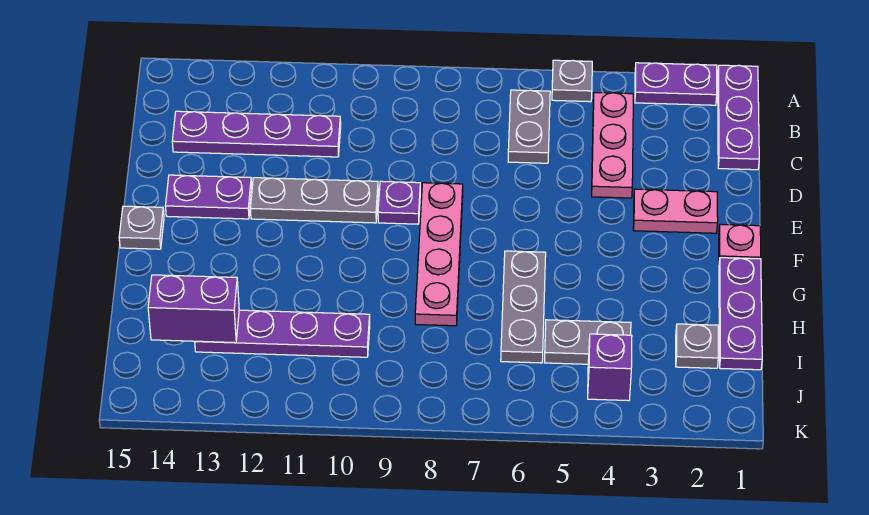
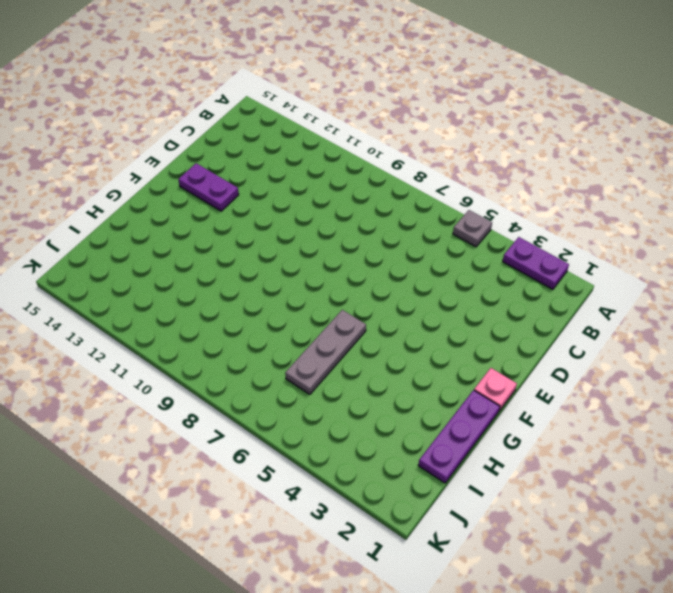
none -> purple 1x3 plate [718,65,759,170]
none -> pink 1x3 plate [592,93,633,198]
none -> grey 1x2 plate [508,90,550,163]

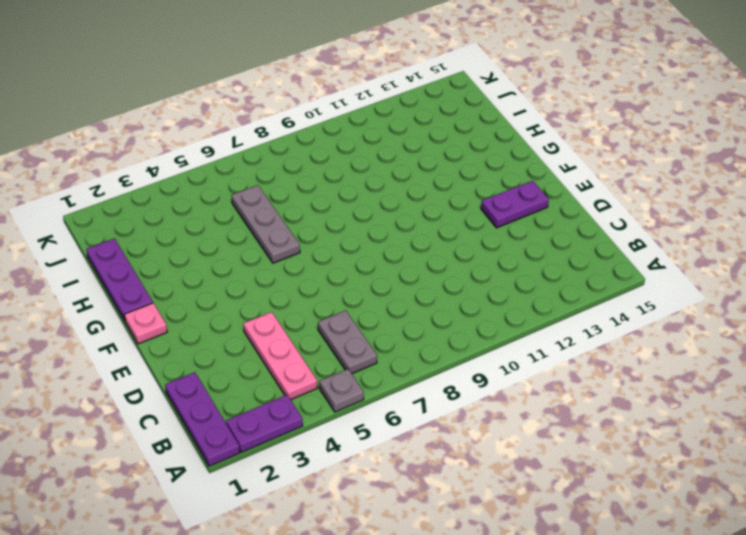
none -> purple 1x4 plate [172,111,341,157]
none -> pink 1x2 plate [633,189,718,233]
none -> pink 1x4 plate [415,183,463,326]

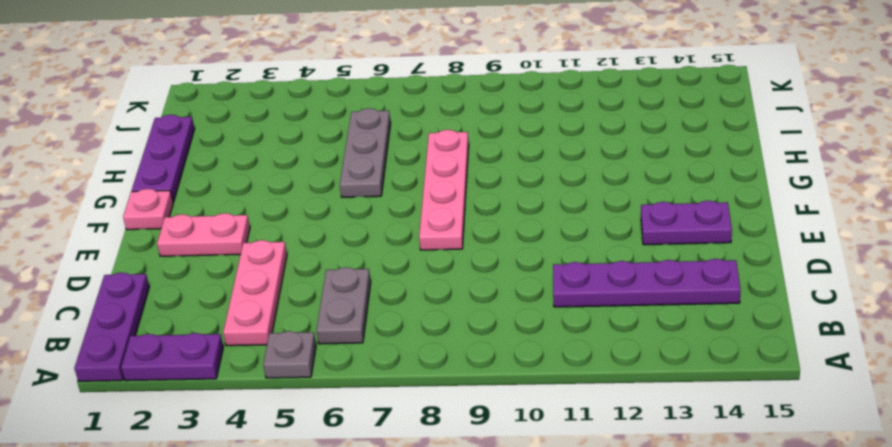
none -> purple 1x1 plate [378,181,420,224]
none -> grey 1x3 plate [250,178,378,223]
none -> grey 1x1 plate [119,206,164,249]

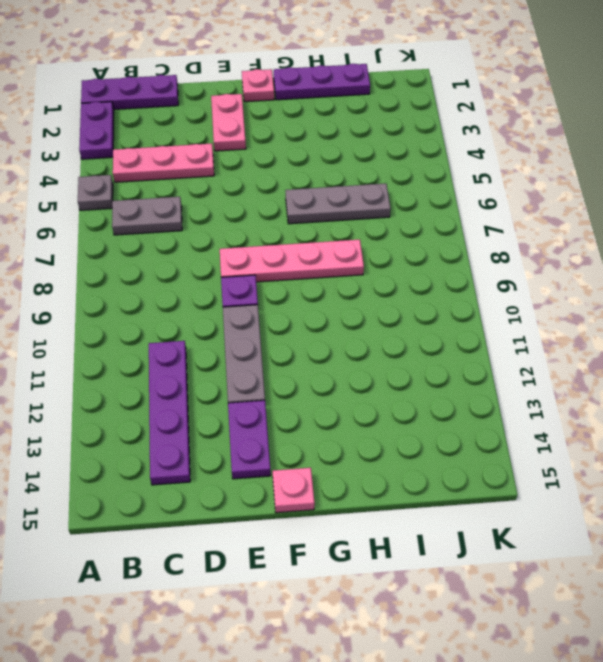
pink 1x1 plate [273,468,315,513] -> grey 1x1 plate [119,206,164,249]
none -> grey 1x1 plate [676,324,718,368]
none -> grey 1x2 plate [545,320,631,364]
none -> purple 1x4 plate [195,310,370,357]

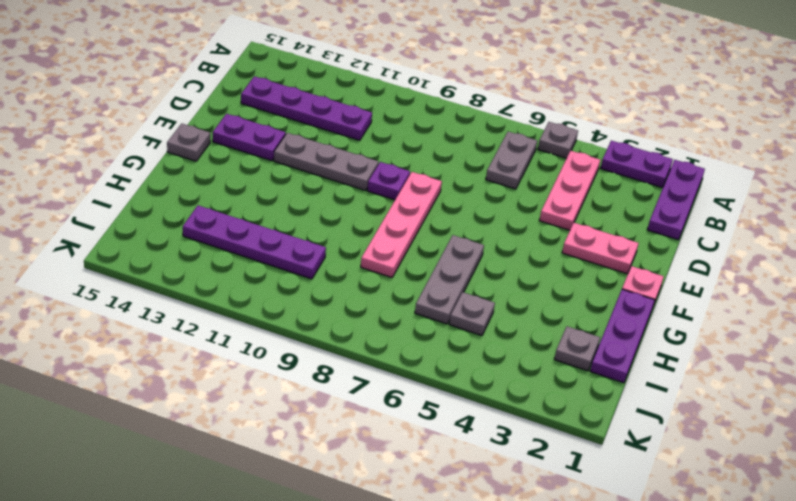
grey 1x1 plate [449,292,495,336] -> grey 1x2 plate [545,320,631,364]
none -> purple 1x1 brick [588,334,632,401]
none -> purple 1x2 brick [148,275,239,343]

